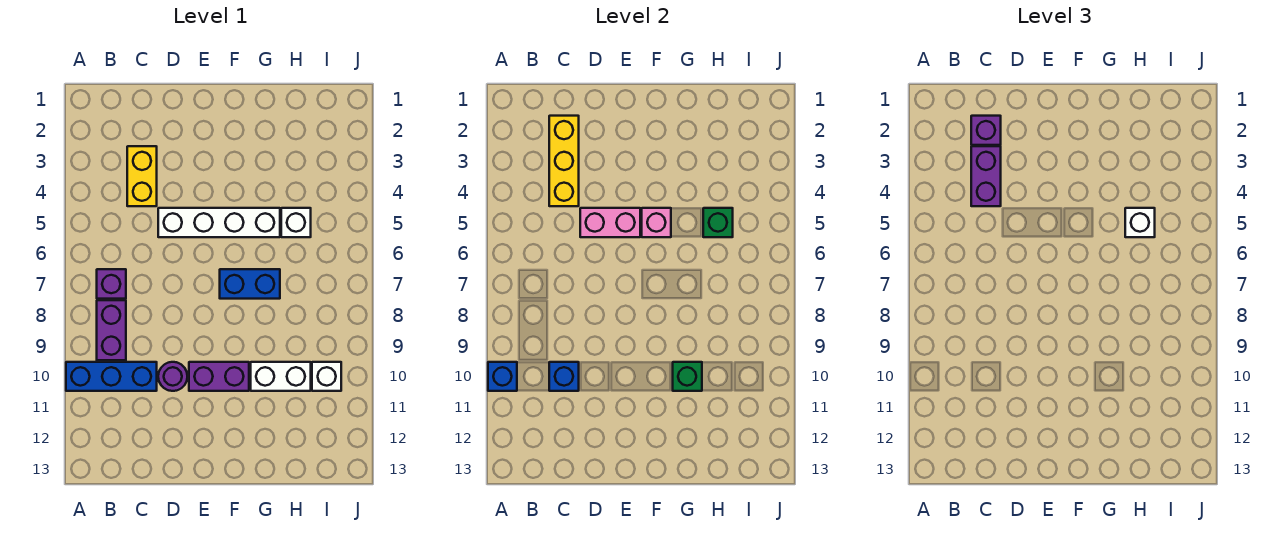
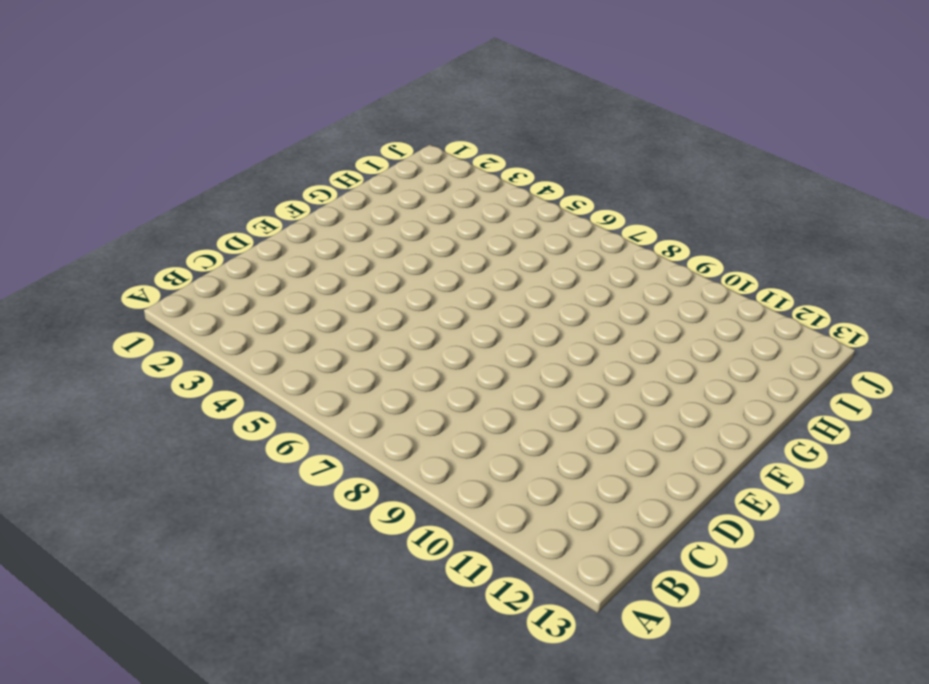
none -> blue 1x3 brick [66,362,157,391]
none -> purple 1x1 brick [97,269,126,299]
none -> purple 1x2 brick [97,300,126,360]

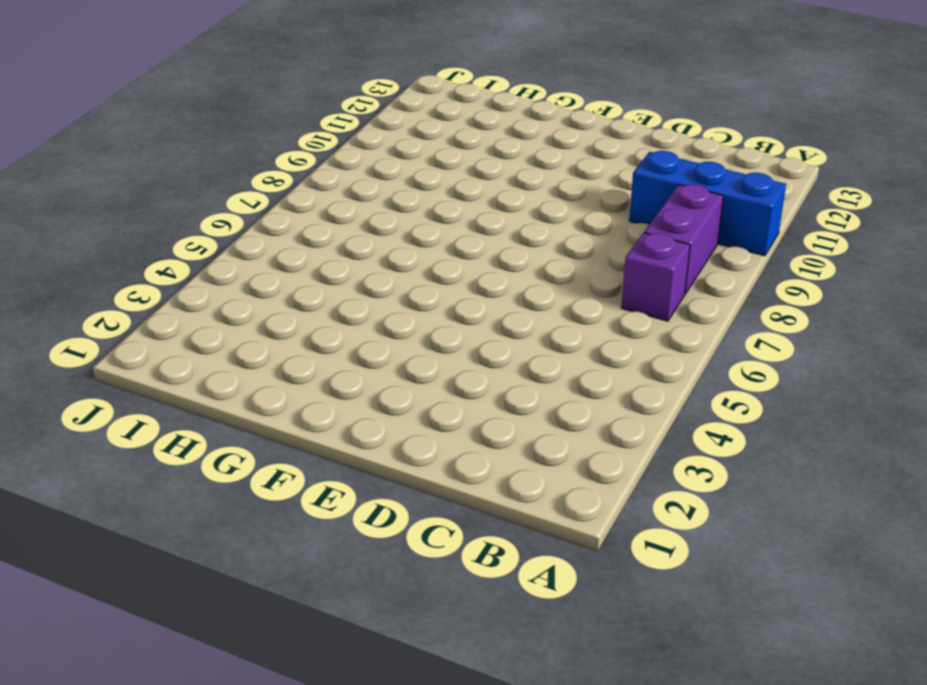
none -> yellow 1x2 brick [127,146,157,206]
none -> white 1x4 brick [158,208,280,237]
none -> purple 1x1 round brick [158,362,187,391]

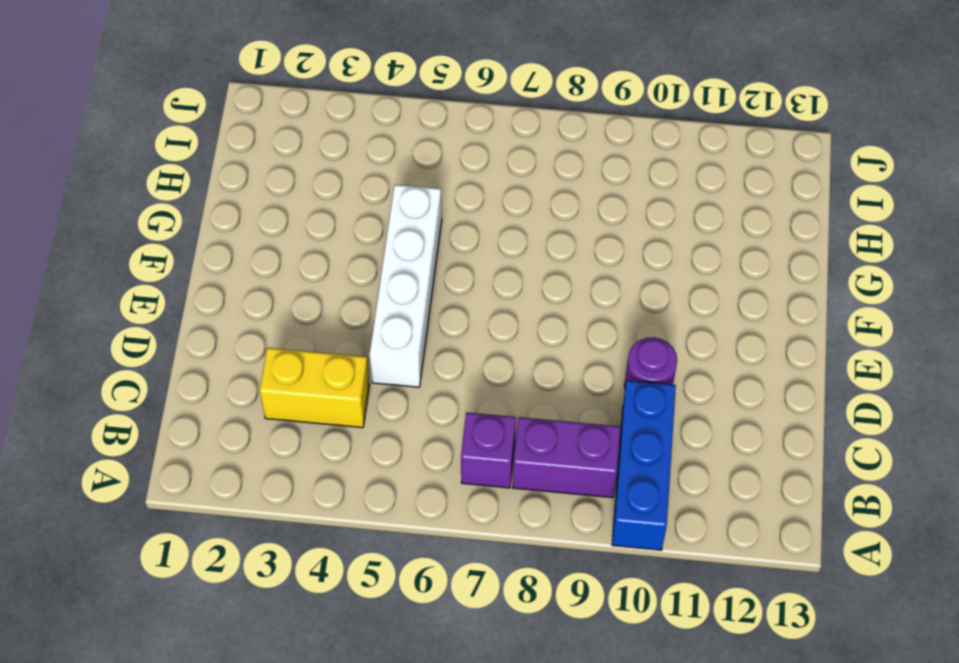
none -> purple 1x2 brick [189,362,249,391]
none -> blue 1x2 brick [220,269,280,299]
none -> white 1x2 brick [251,362,311,391]

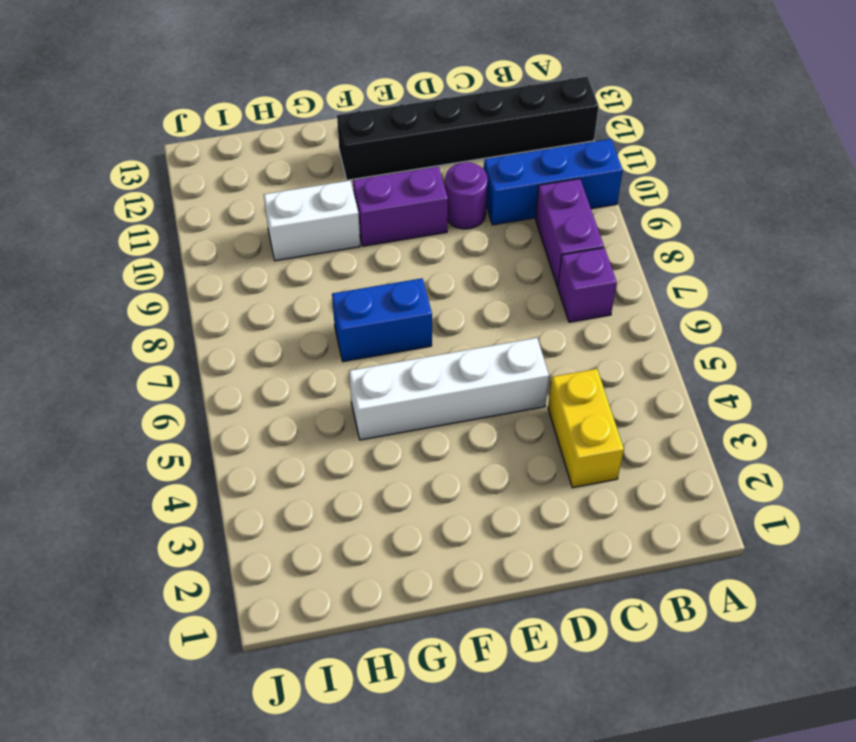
black 1x6 brick [337,77,599,180] -> none
none -> white 1x1 brick [281,208,311,237]
none -> white 1x1 brick [312,362,341,391]
none -> blue 1x1 brick [488,362,517,391]

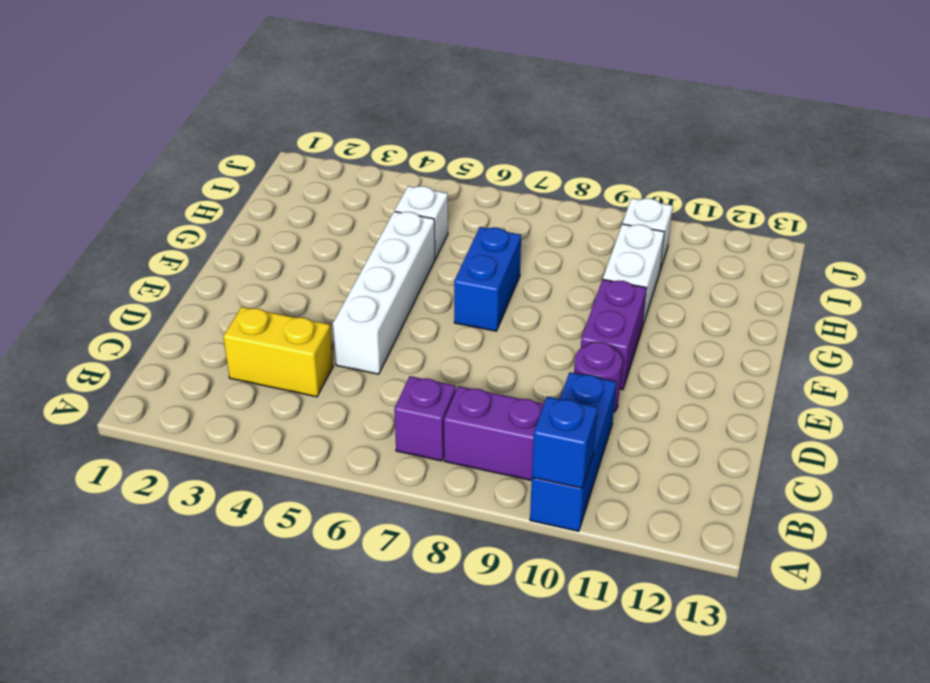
none -> yellow 1x3 brick [549,116,579,206]
none -> blue 1x1 brick [549,362,579,391]
none -> pink 1x2 brick [580,208,640,237]

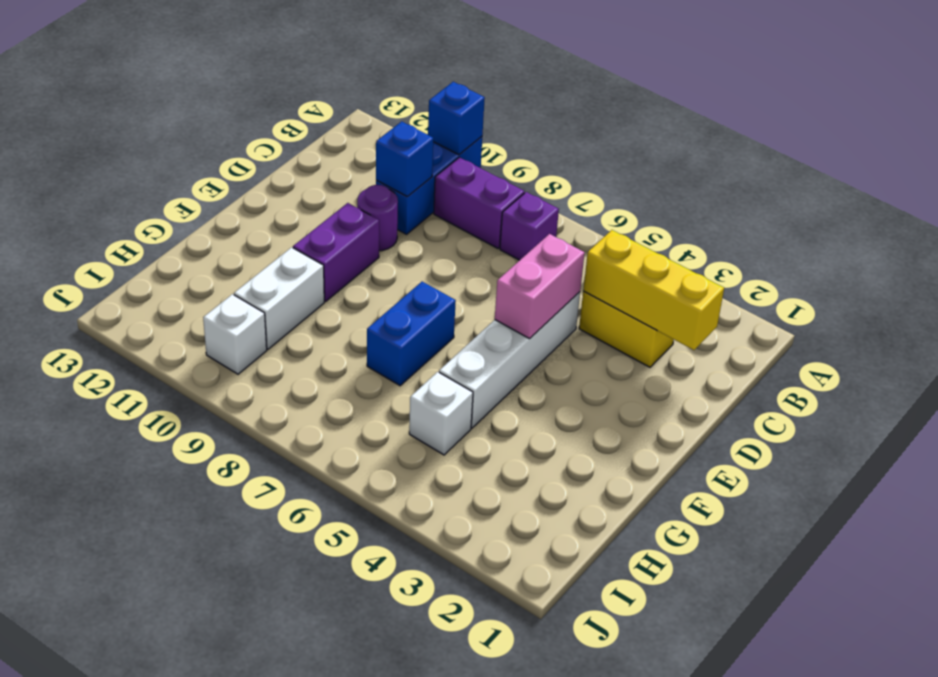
none -> pink 1x1 brick [642,208,671,237]
none -> green 1x1 brick [673,362,702,391]
none -> green 1x1 brick [703,208,733,237]

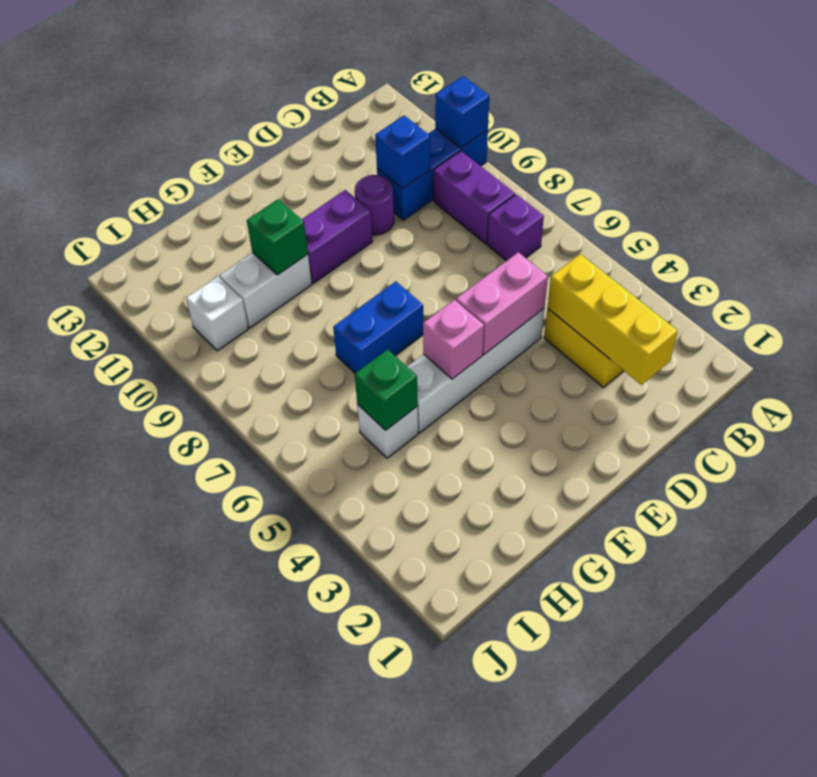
none -> purple 1x1 brick [971,116,1001,145]
none -> purple 1x2 brick [971,146,1001,206]
none -> white 1x1 brick [1125,208,1155,237]

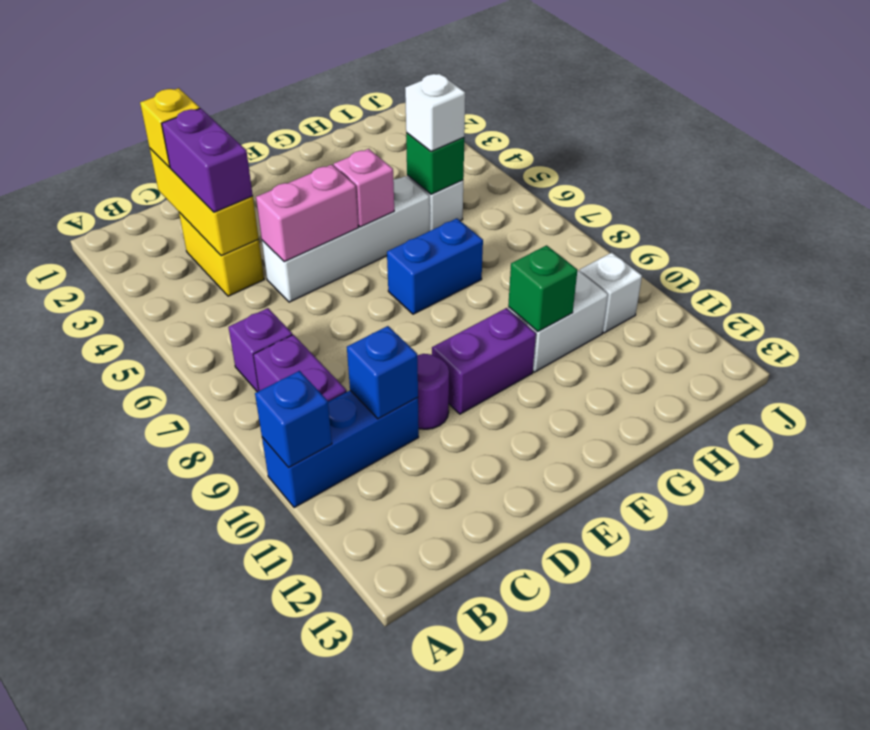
yellow 1x1 brick [140,88,200,167] -> purple 1x1 brick [971,116,1001,145]

